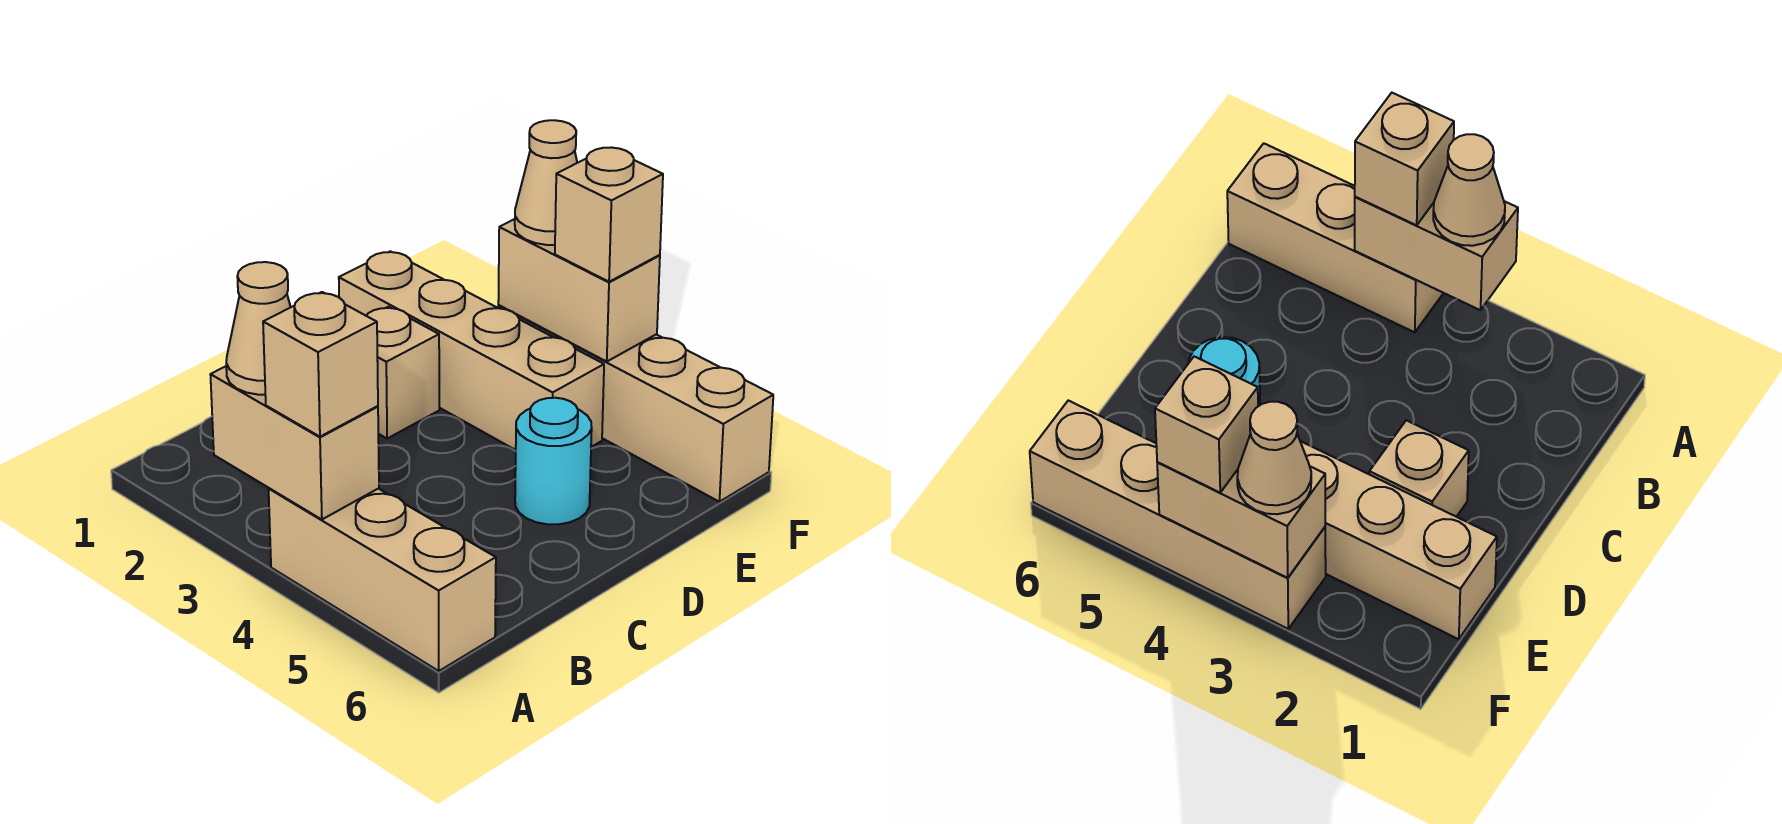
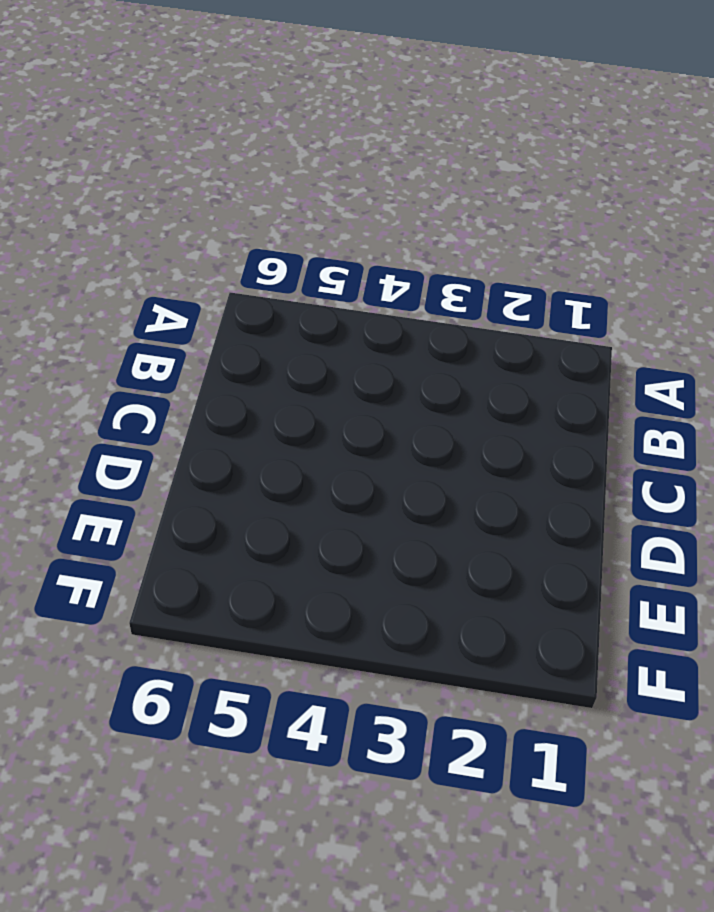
none -> tan 1x3 brick [269,488,496,671]
none -> tan 1x1 brick [366,307,439,439]

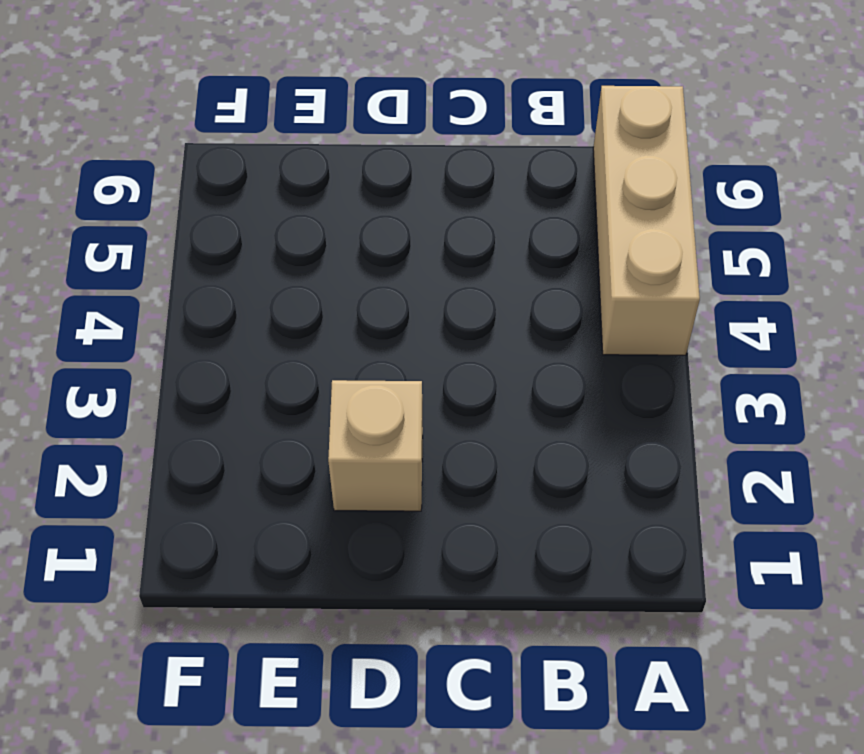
none -> cyan 1x1 round brick [515,398,592,524]
none -> tan 1x4 brick [339,251,604,450]

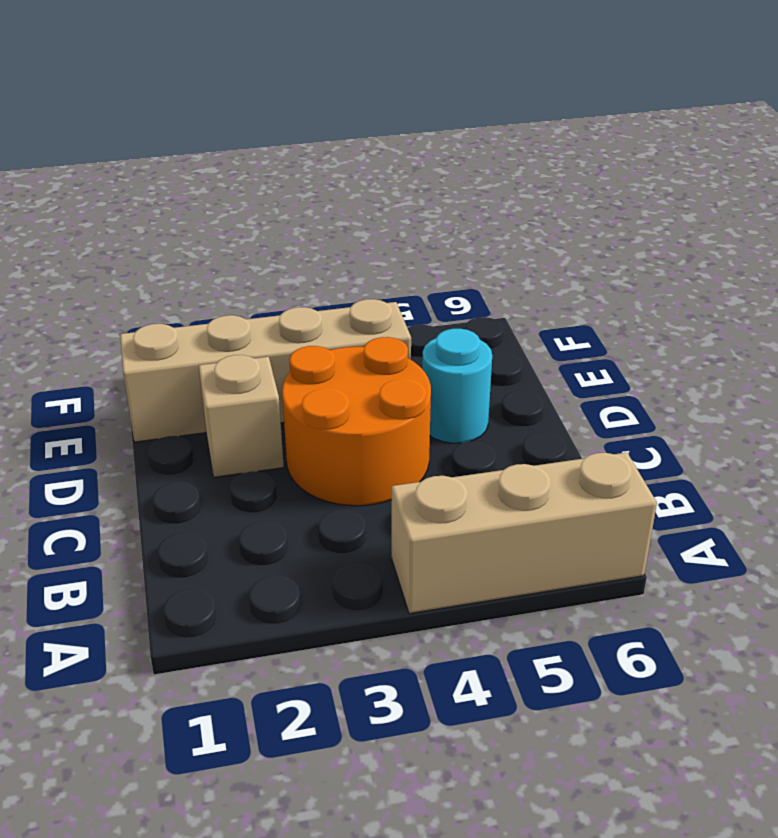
orange 2x2 round brick [282,337,431,506] -> none
none -> tan 1x4 brick [498,305,773,502]
none -> tan 1x2 brick [210,366,379,520]

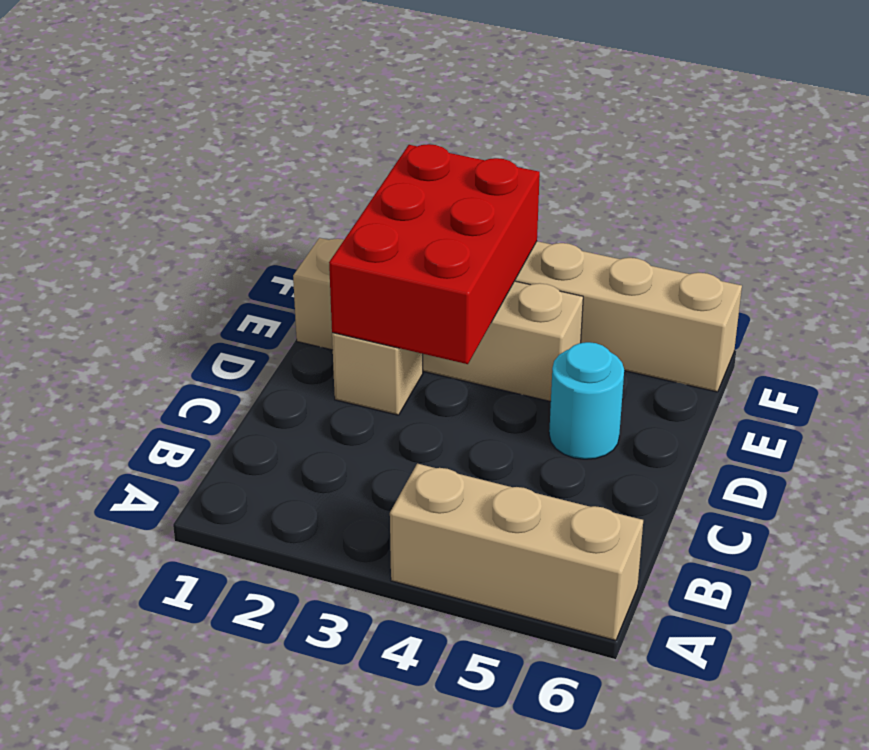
red 2x3 brick [329,144,540,364] -> tan 1x2 brick [498,219,660,362]
none -> tan 1x2 brick [210,366,379,520]
none -> tan 1x1 cone [226,262,291,395]

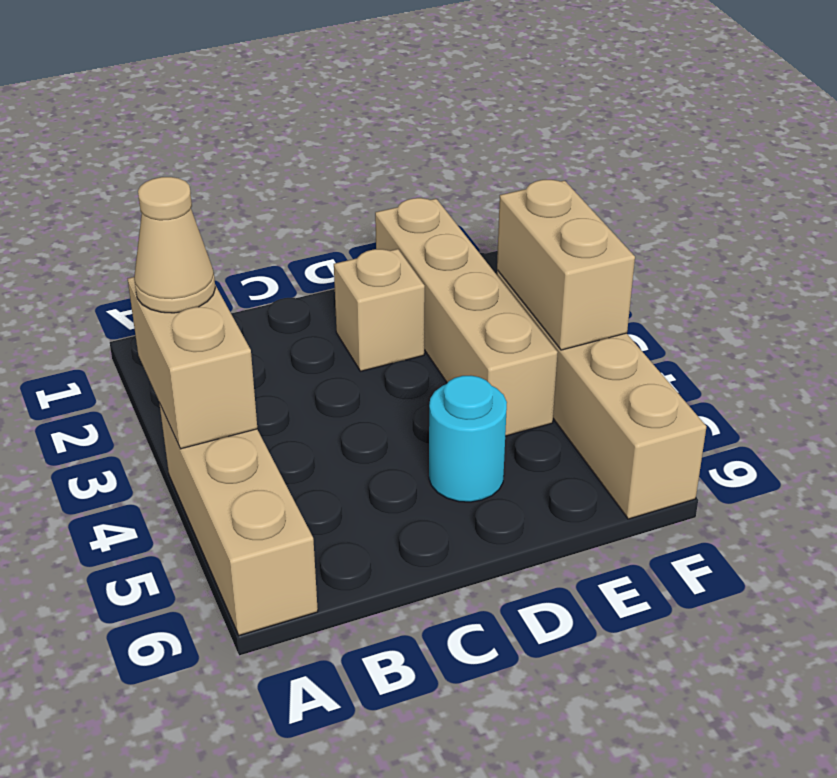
none -> tan 1x1 brick [263,292,378,437]
none -> tan 1x1 cone [515,120,577,245]

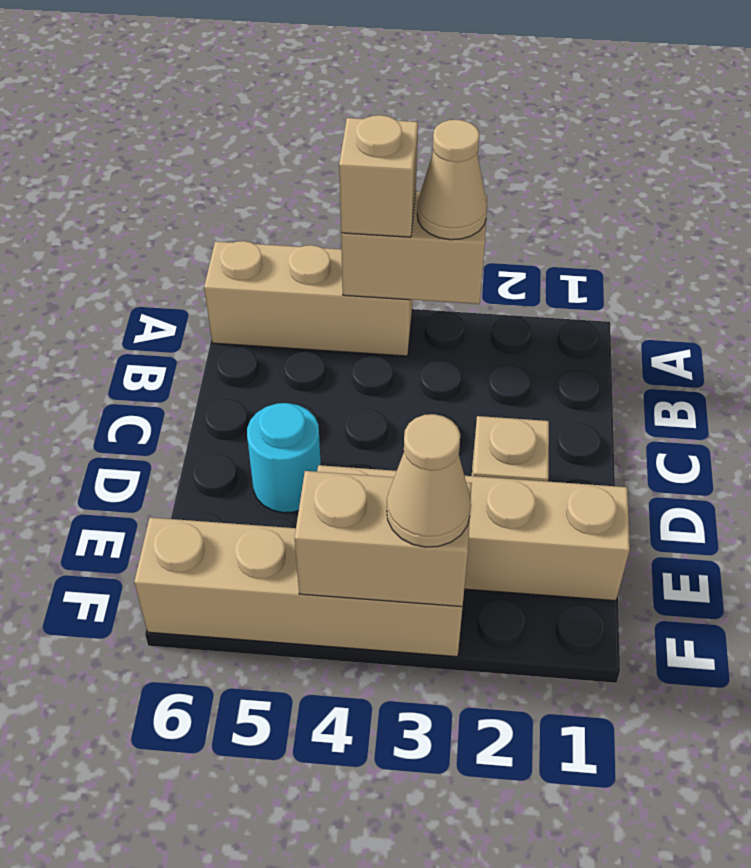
none -> tan 1x1 brick [555,147,663,282]

